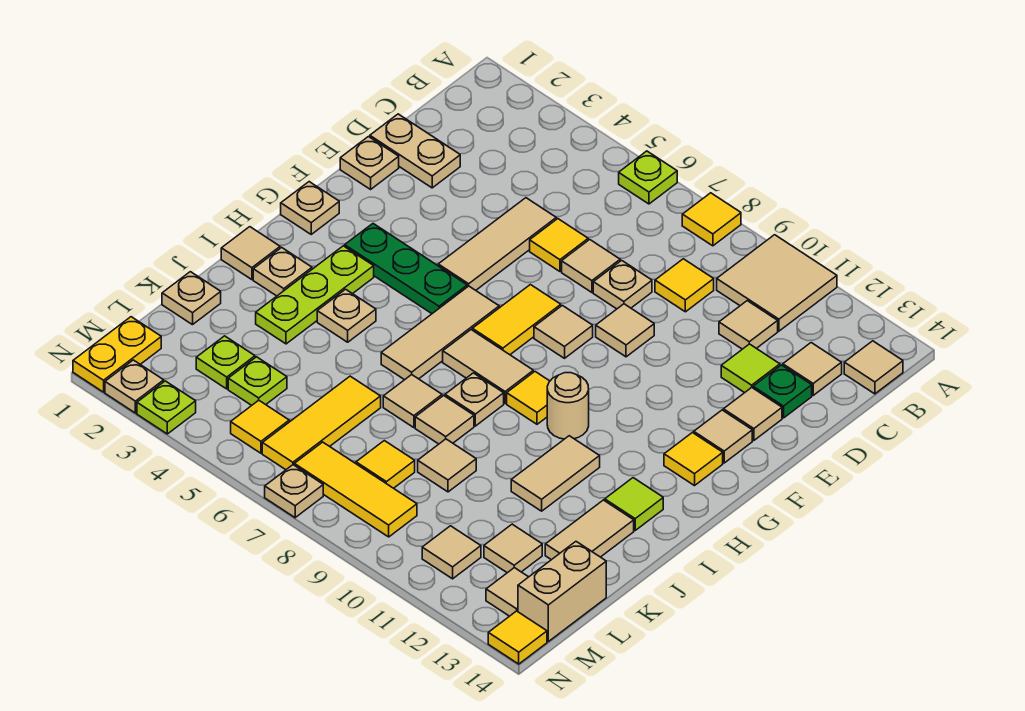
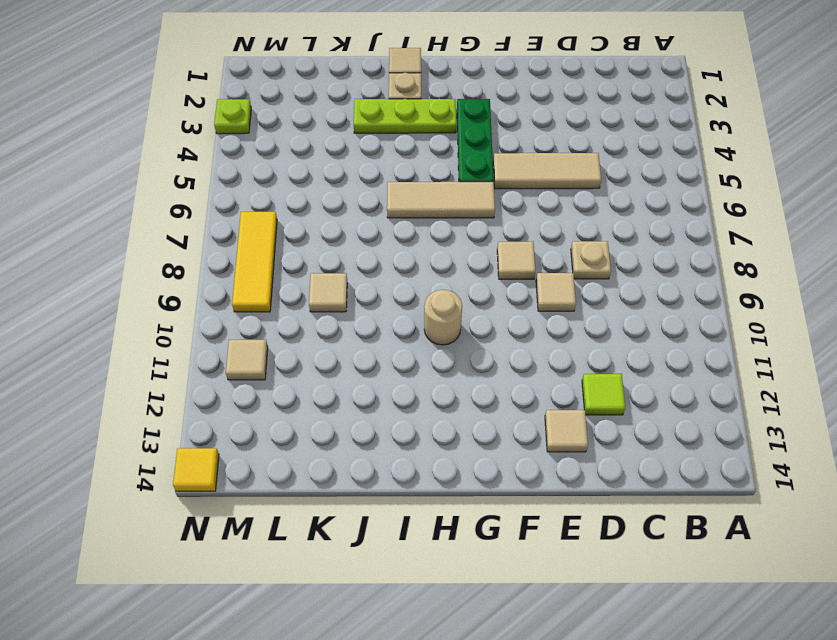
none -> lime 1x1 plate [619,151,677,204]
none -> yellow 1x1 tile [682,193,741,246]
none -> tan 2x2 tile [717,235,837,331]
none -> tan 1x1 tile [844,341,903,394]

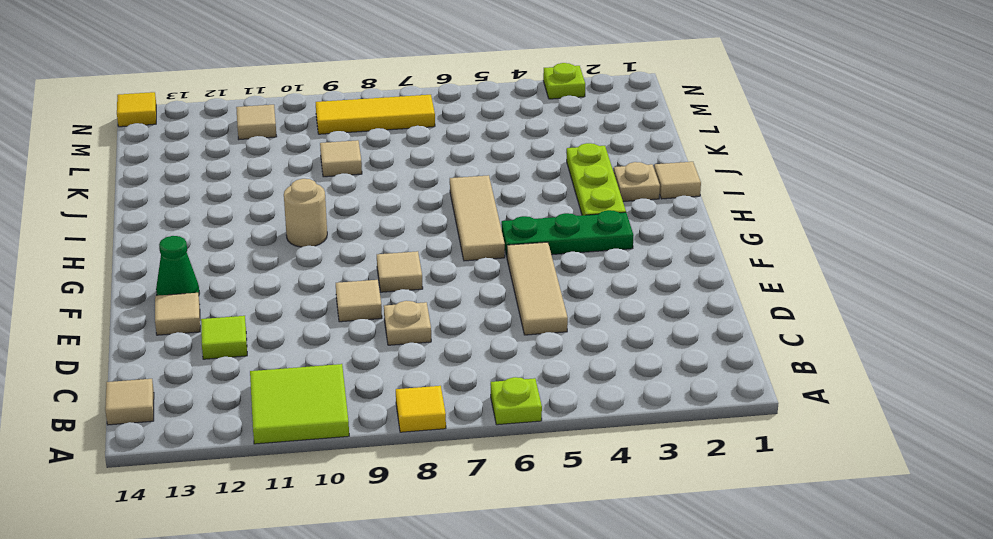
lime 2x2 tile [250,364,349,444] -> tan 2x2 tile [717,235,837,331]
green 1x1 cone [156,236,199,296] -> tan 1x1 tile [694,410,752,463]
none -> yellow 1x1 tile [655,259,714,312]
none -> tan 1x1 tile [719,301,778,349]
none -> tan 1x1 tile [783,343,842,395]
none -> tan 1x2 plate [370,114,460,188]

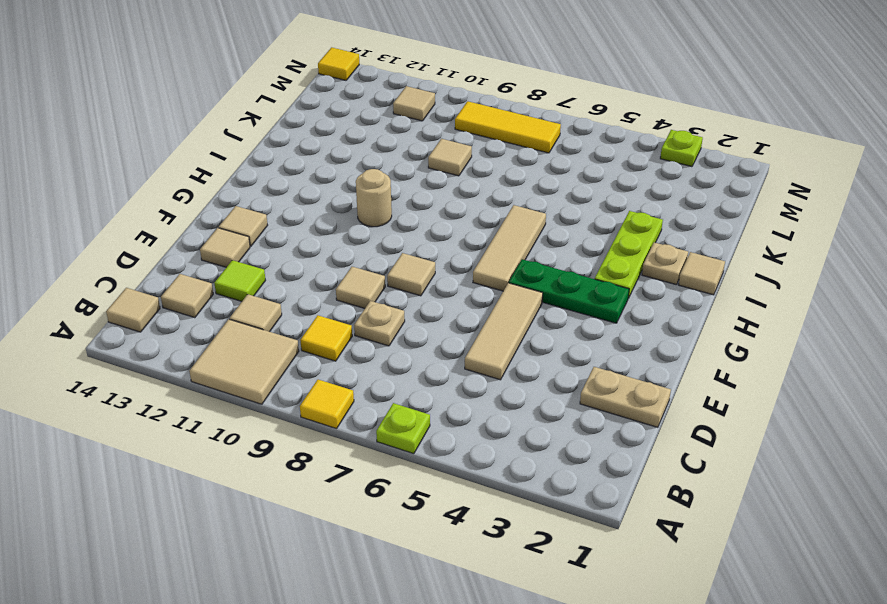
none -> yellow 1x1 tile [530,219,588,271]
none -> tan 1x1 tile [562,240,620,292]
none -> green 1x1 plate [753,365,812,418]
none -> tan 1x1 plate [340,137,399,189]

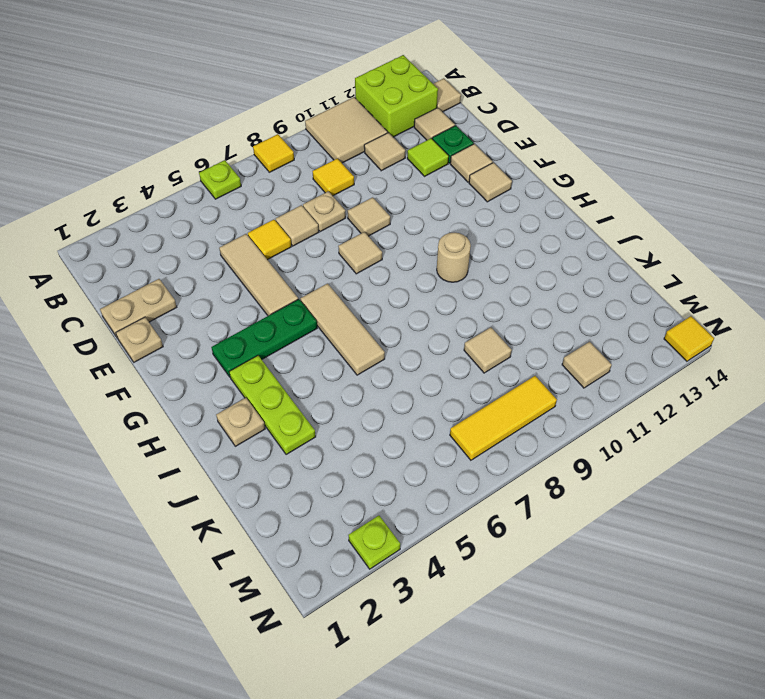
lime 2x2 brick [355,55,438,137] -> none
none -> yellow 1x2 tile [472,285,561,355]
none -> tan 1x1 plate [281,182,339,234]
none -> yellow 1x1 tile [664,433,723,486]
none -> tan 1x2 tile [443,330,533,403]

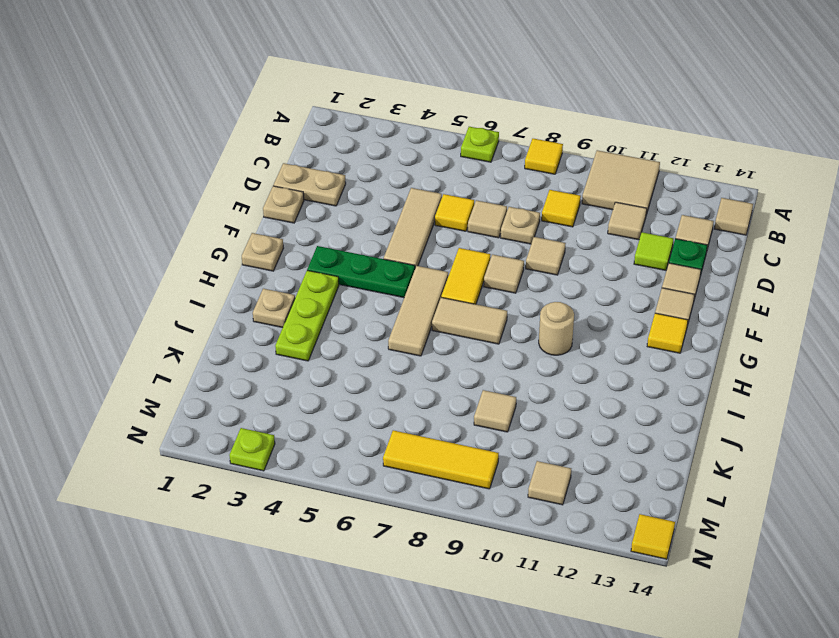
none -> yellow 1x1 tile [507,372,550,424]
none -> tan 1x1 tile [221,227,280,280]
none -> tan 1x1 plate [317,289,376,342]
none -> tan 1x1 plate [445,373,504,426]

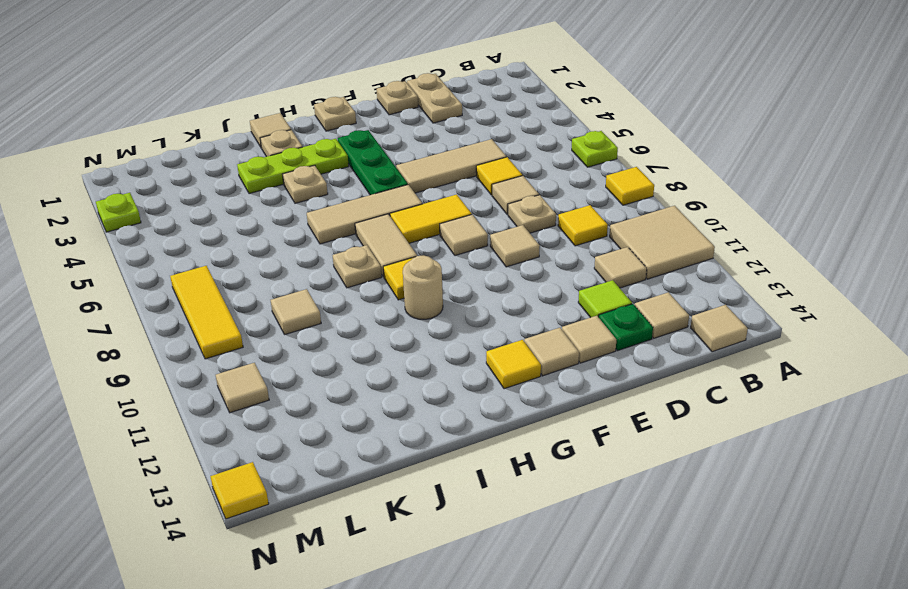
none -> tan 1x2 tile [511,436,600,511]
none -> lime 1x1 tile [605,478,663,530]
none -> tan 1x1 tile [383,375,442,428]
none -> tan 1x1 tile [415,395,474,444]

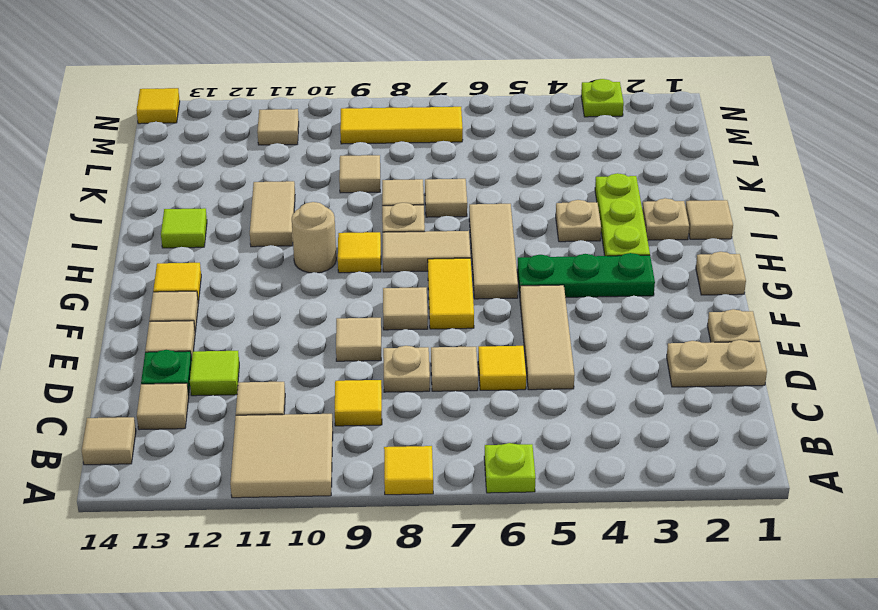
none -> tan 1x2 tile [545,500,634,560]
none -> tan 1x1 plate [162,272,221,325]
none -> yellow 1x3 tile [262,376,381,470]
none -> lime 1x1 plate [196,336,255,389]

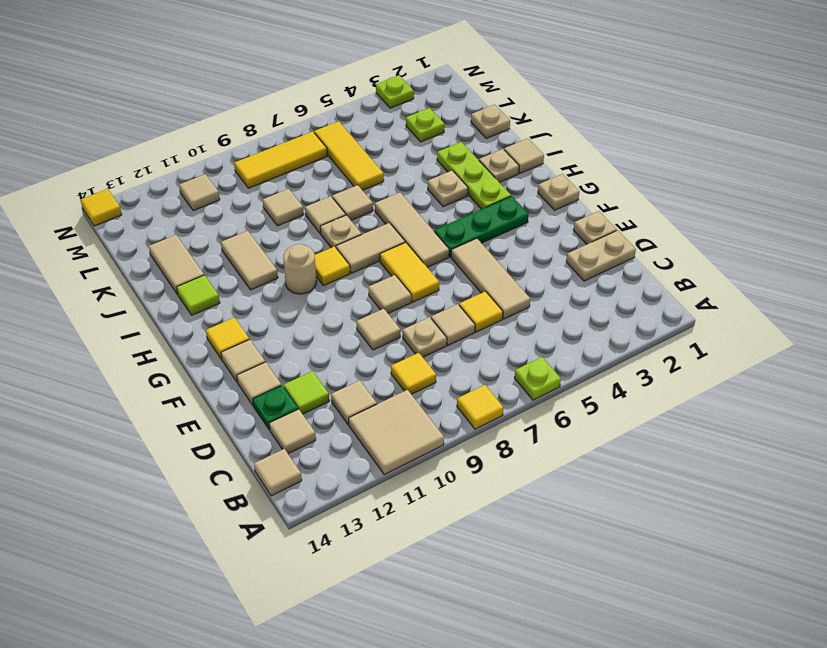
none -> lime 1x1 plate [228,357,287,405]
none -> yellow 1x1 tile [356,441,415,488]
none -> tan 1x1 tile [484,524,542,573]
none -> tan 1x2 brick [518,542,606,641]

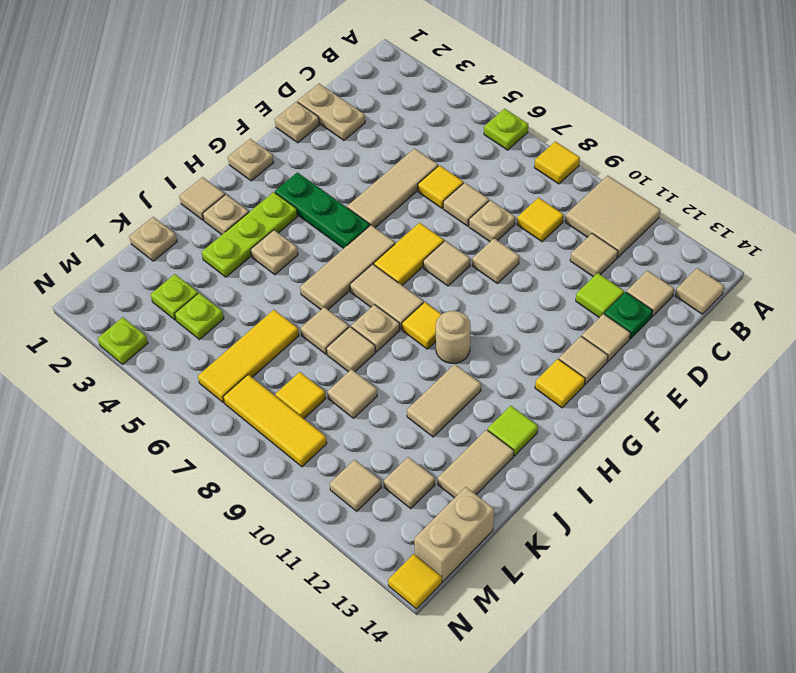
none -> yellow 1x2 plate [73,317,161,392]
none -> yellow 1x1 tile [231,400,289,453]
none -> tan 1x1 tile [486,568,528,616]
none -> tan 1x1 plate [105,360,164,413]

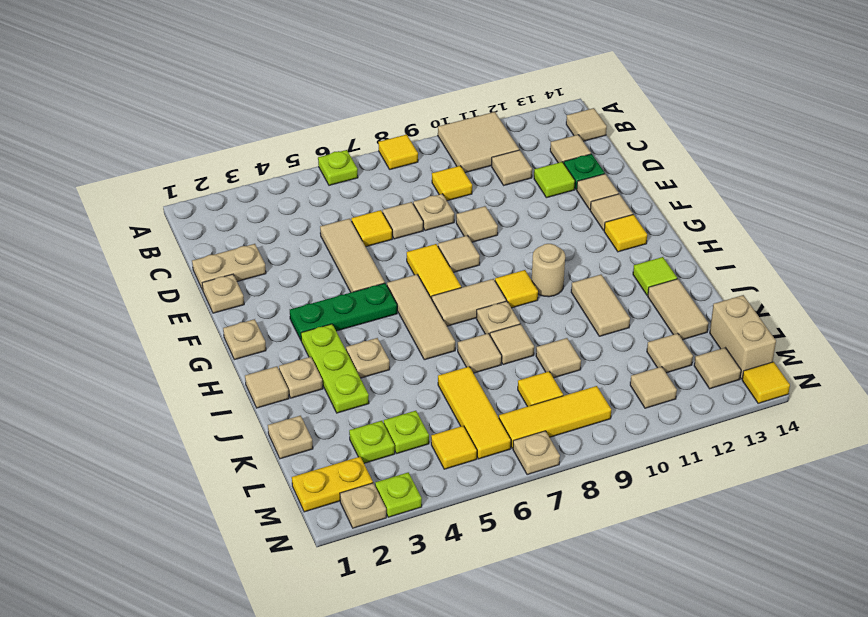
yellow 1x2 plate [292,457,373,512] -> yellow 1x2 plate turned to [73,317,161,392]

